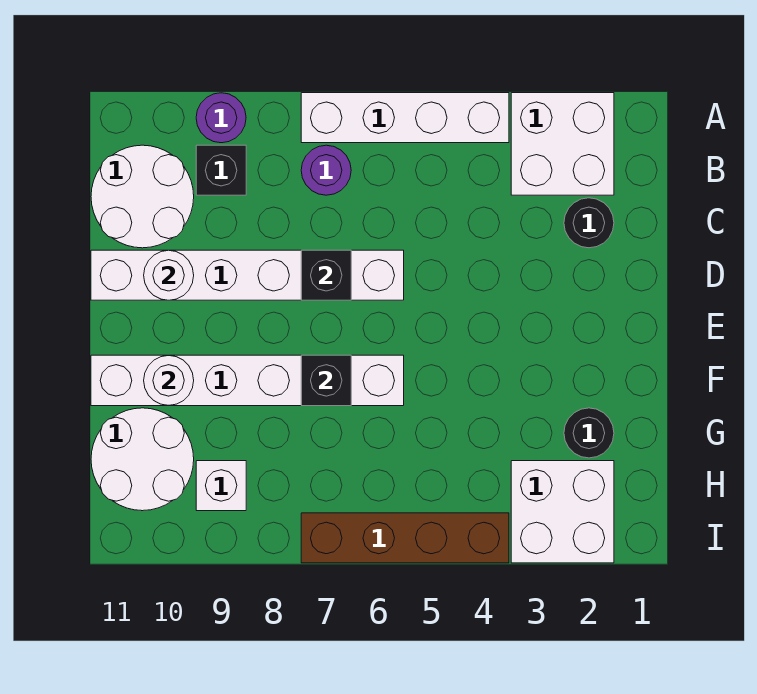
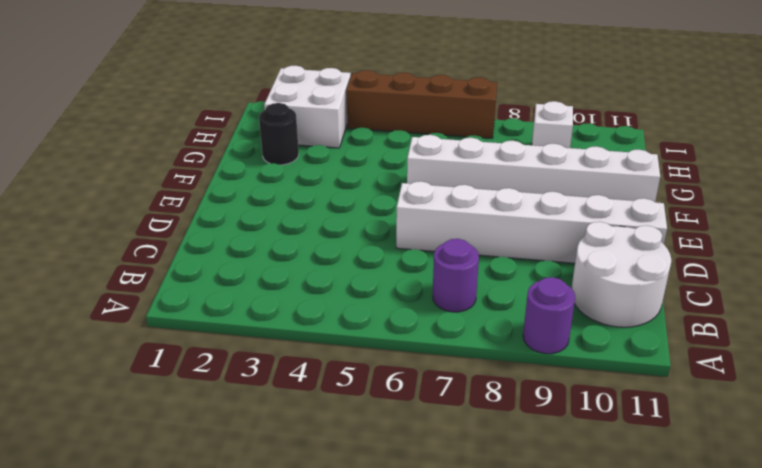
none -> white 2x2 brick [511,93,614,195]
none -> white 1x4 brick [301,93,509,143]
none -> black 1x1 brick [196,145,246,195]

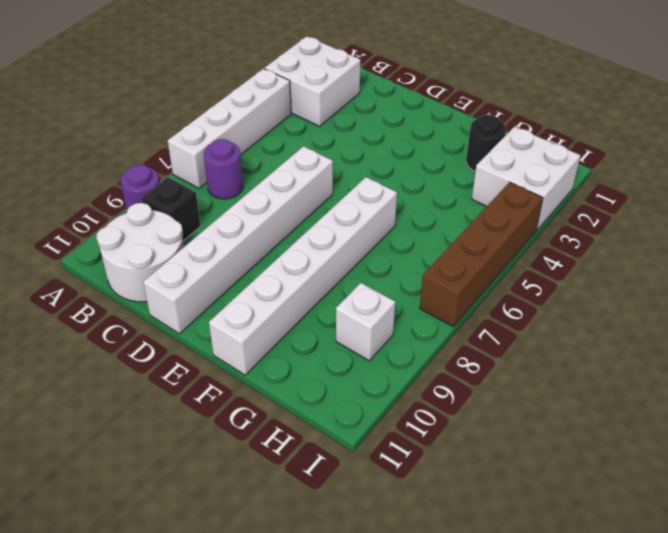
none -> black 1x1 round brick [564,198,614,248]
none -> white 2x2 round brick [91,408,194,511]
none -> black 1x1 brick [301,250,351,300]

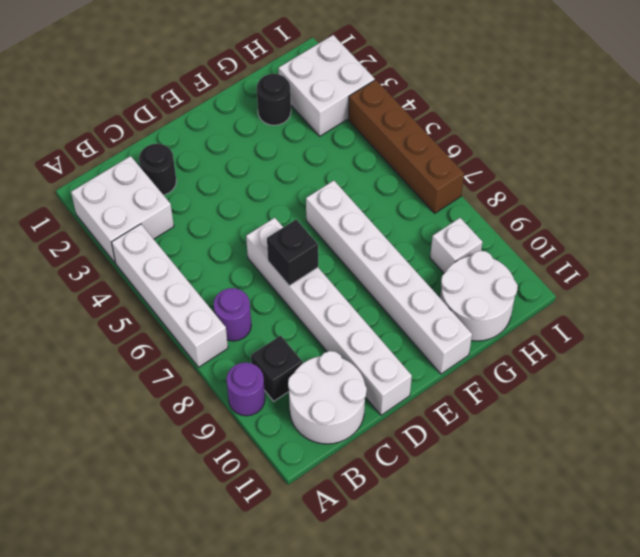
none -> white 1x1 round brick [144,250,194,300]
none -> black 1x1 brick [301,355,351,406]
none -> white 1x1 round brick [144,356,194,405]

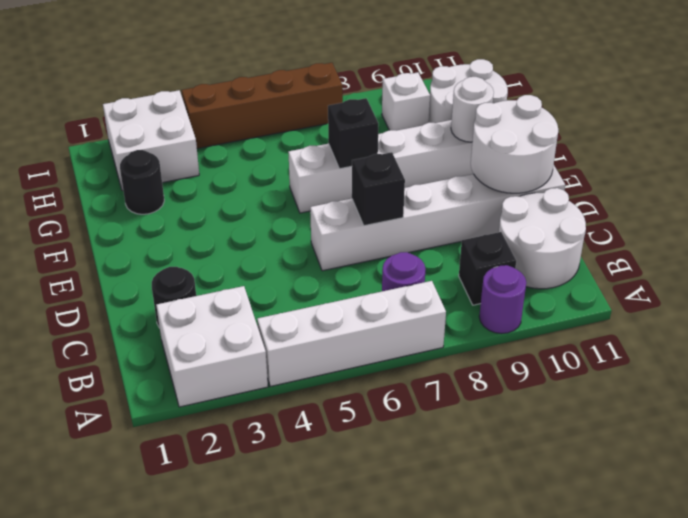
white 2x2 round brick [471,95,558,193] -> white 1x1 round brick [144,250,194,300]

